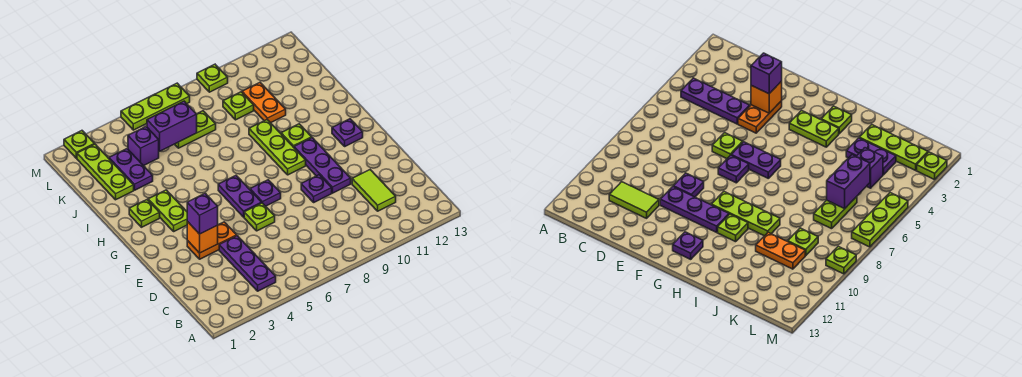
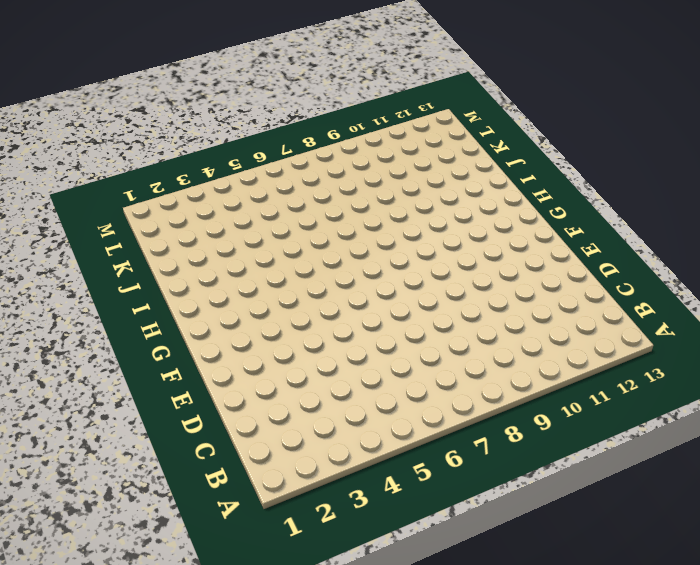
none -> purple 1x3 plate [219,236,276,291]
none -> lime 1x2 tile [352,170,396,211]
none -> orange 1x2 plate [187,222,237,259]

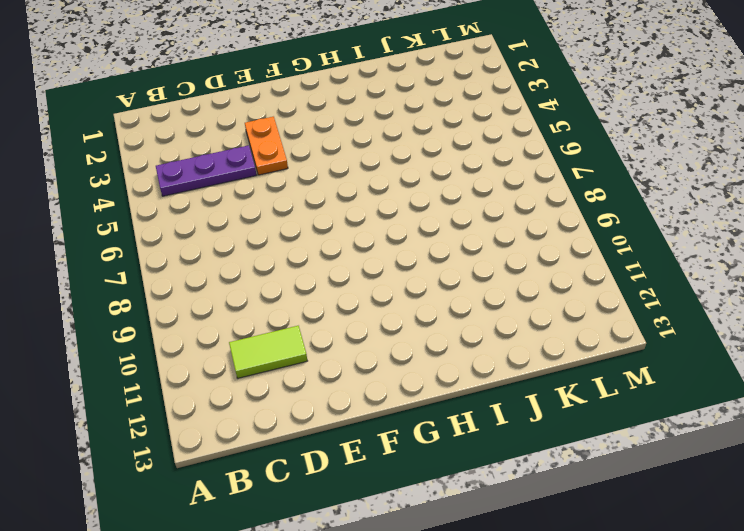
none -> lime 1x1 plate [244,203,275,231]
none -> purple 1x1 plate [301,175,332,202]
none -> purple 1x3 plate [294,138,351,193]

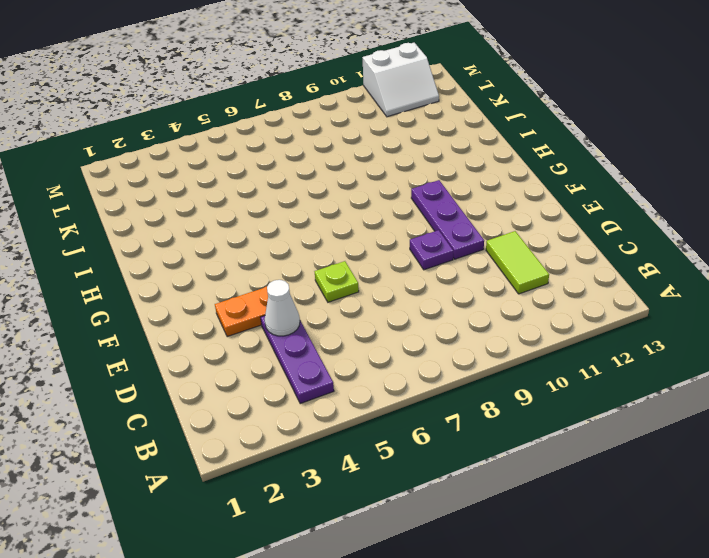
white 1x1 cone [265,280,300,336] -> none
white 2x2 slope [362,43,439,117] -> none
none -> purple 1x2 plate [218,176,262,217]
none -> purple 1x1 plate [250,180,281,206]
none -> lime 1x2 plate [148,190,187,231]

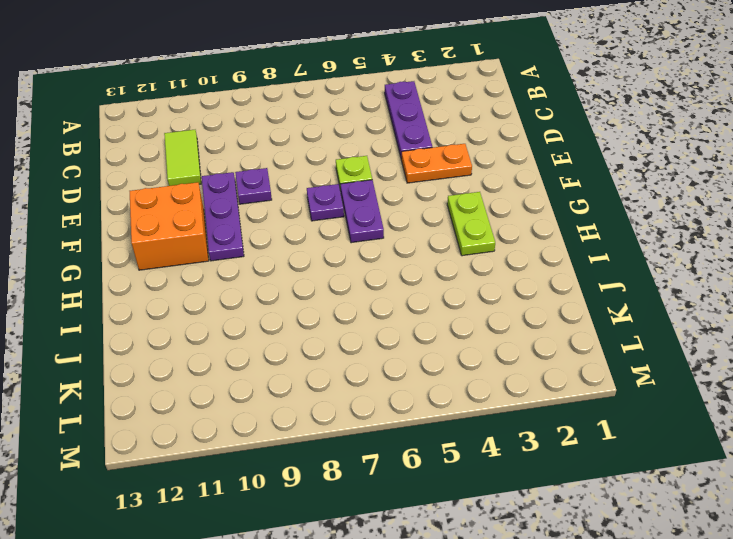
orange 2x2 brick [130,182,209,270] -> purple 1x1 plate [332,119,363,146]
none -> lime 1x3 plate [249,120,306,175]
none -> lime 1x1 plate [129,200,160,227]
none -> lime 1x1 plate [281,124,312,147]

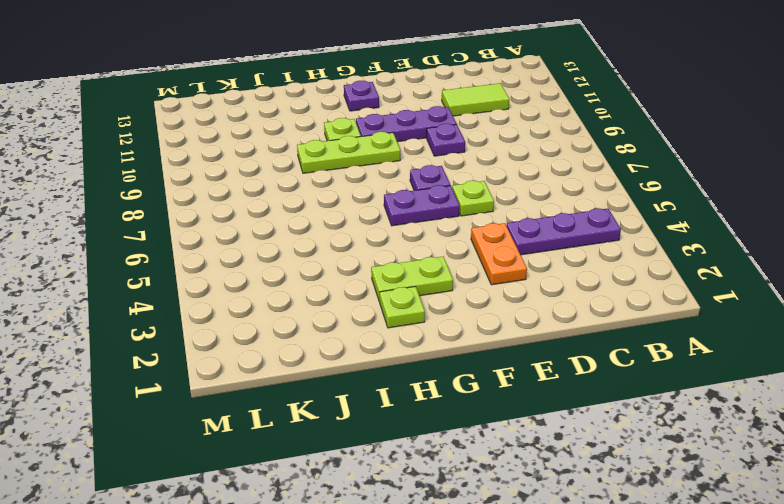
none -> lime 1x3 plate [77,144,134,200]
none -> purple 1x2 plate [109,149,153,190]
none -> orange 1x2 plate [242,83,286,123]

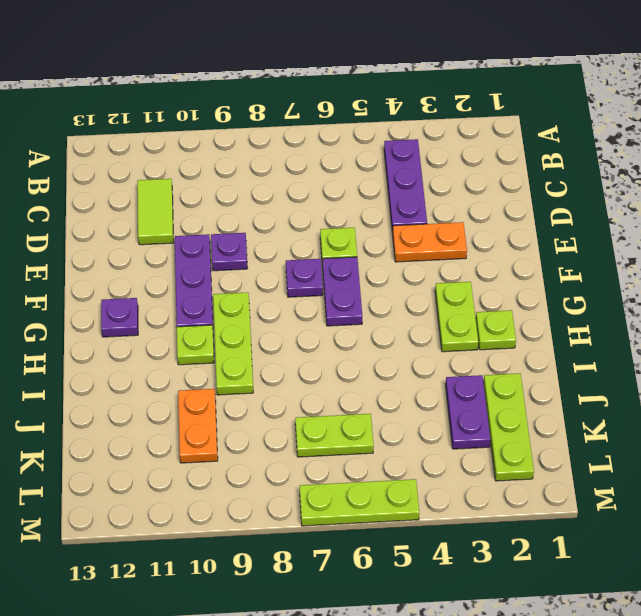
none -> purple 1x1 brick [128,127,159,166]
none -> lime 1x1 plate [223,92,254,120]
none -> lime 1x1 plate [64,131,94,158]

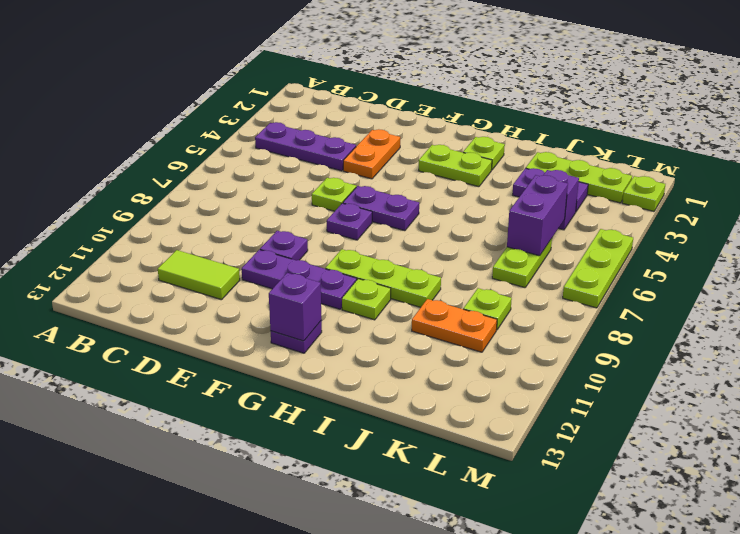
purple 1x1 brick [269,273,321,341] -> purple 1x1 brick moved to [187,193,218,234]
none -> lime 1x1 plate [197,64,228,92]
none -> orange 1x1 brick [187,222,218,253]

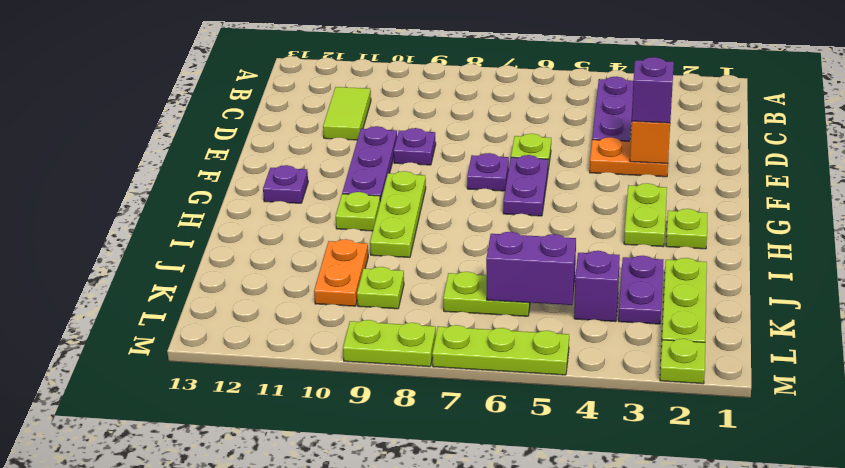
lime 1x2 plate [343,320,436,367] -> lime 1x1 plate [197,64,228,92]

